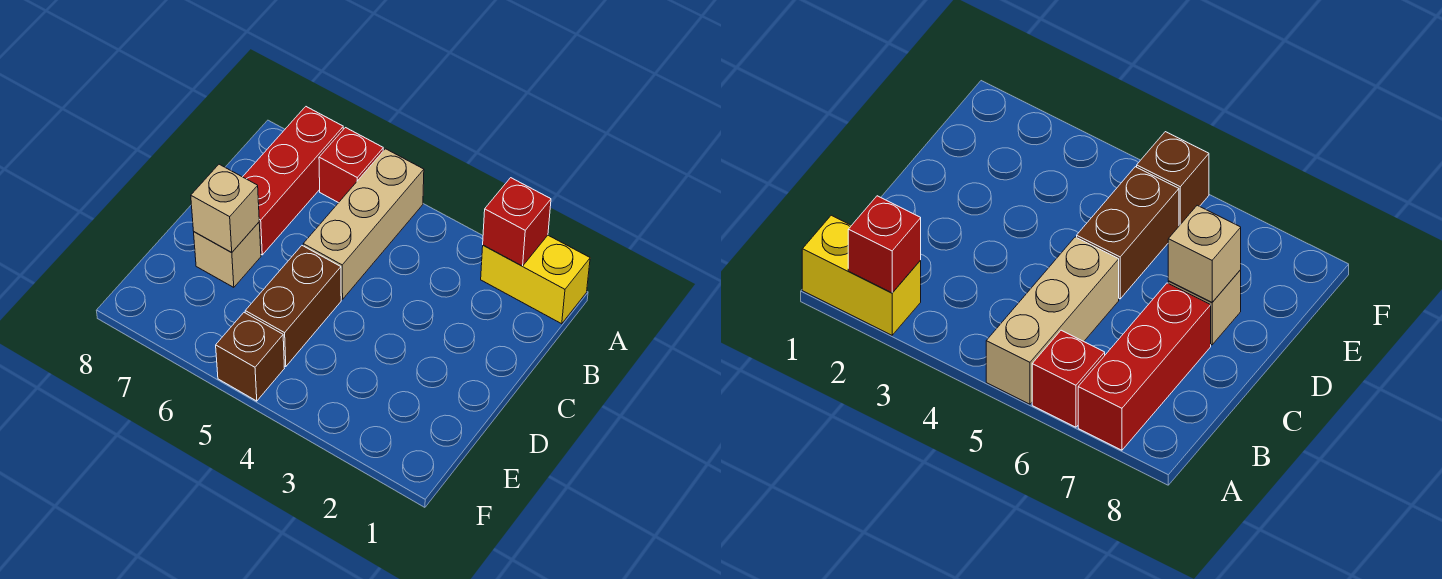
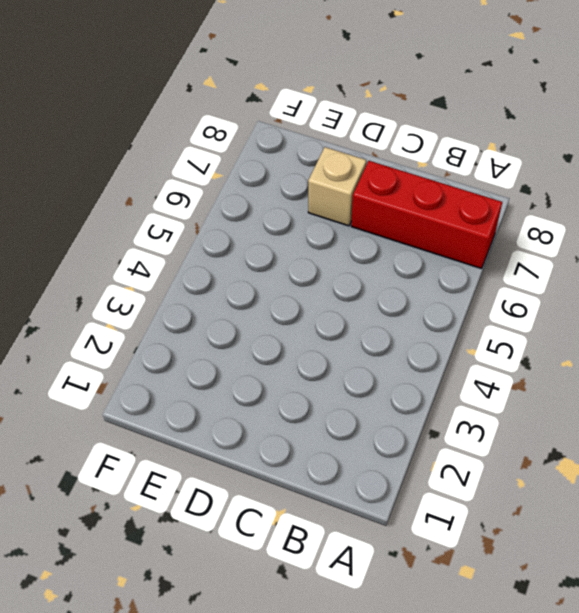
none -> yellow 1x2 brick [481,235,590,324]
none -> tan 1x3 brick [303,149,424,299]

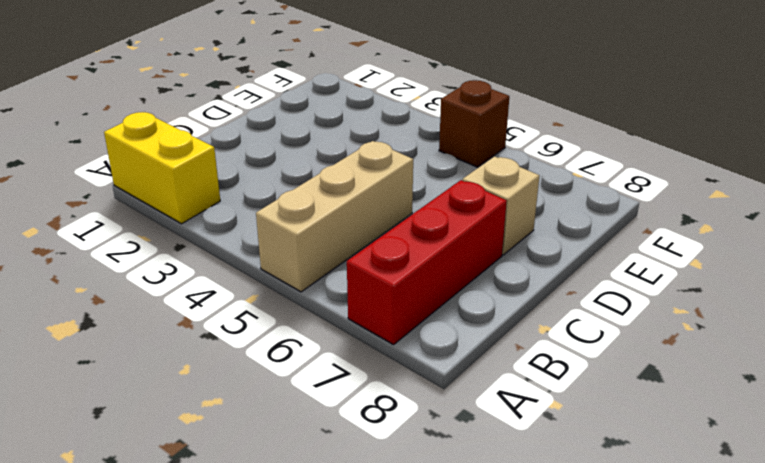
none -> red 1x1 brick [319,128,383,203]
none -> brown 1x2 brick [245,246,341,367]

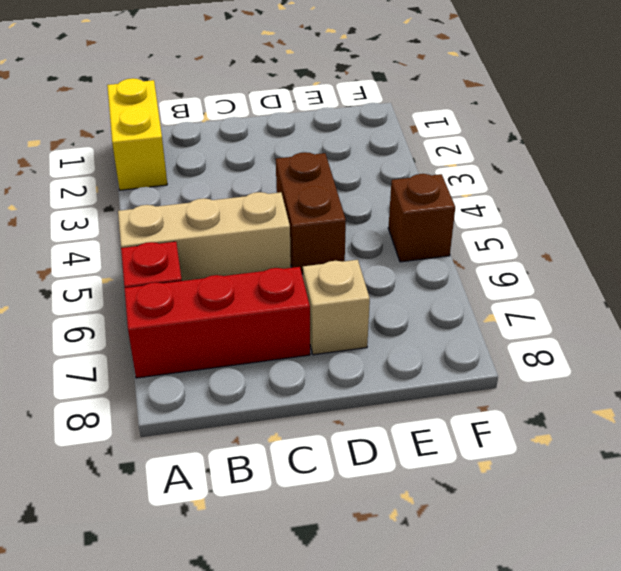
brown 1x2 brick [276,152,346,274] -> brown 1x2 brick turned to [245,246,341,367]
none -> red 1x1 brick [483,178,551,266]
none -> tan 1x1 brick [191,164,259,252]

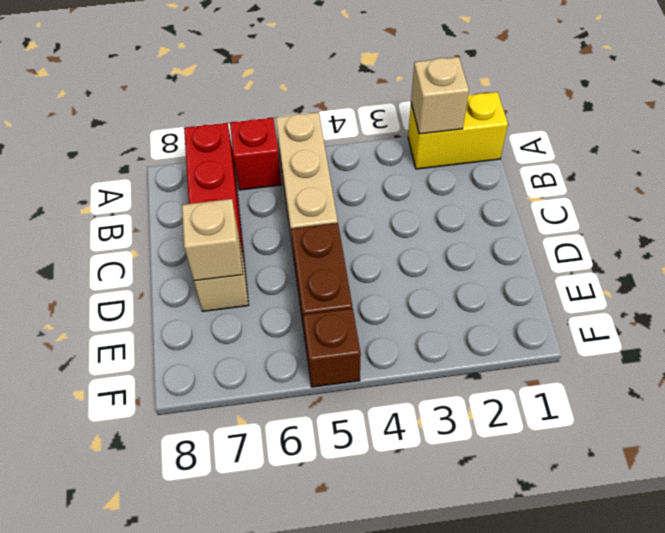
tan 1x1 brick [411,57,469,134] -> red 1x1 brick [483,178,551,266]

